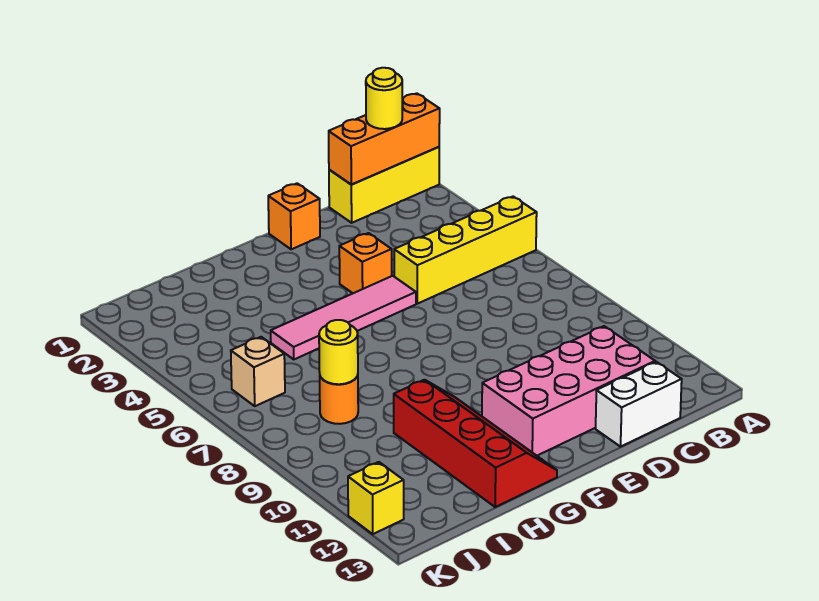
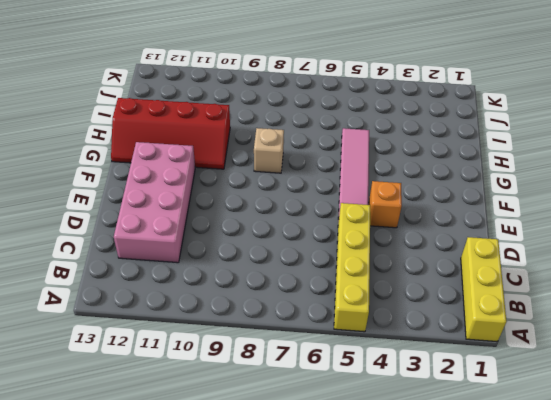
tan 1x1 brick [254,128,284,173] -> tan 1x1 brick moved to [231,337,285,406]
none -> white 1x2 brick [596,362,682,447]
none -> orange 1x1 brick [268,183,320,249]
none -> orange 1x1 round brick [320,375,358,424]

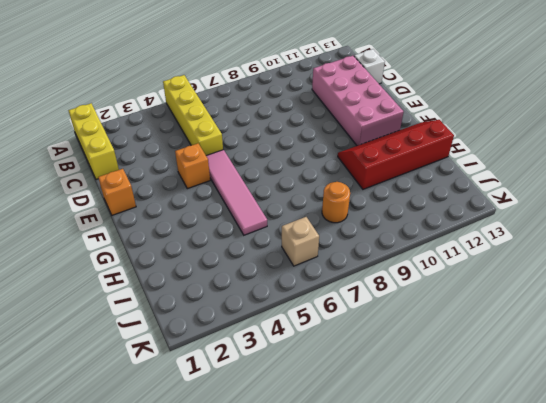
white 1x1 brick [354,49,385,84] -> white 1x2 brick [596,362,682,447]
none -> yellow 1x1 brick [348,462,404,534]
none -> orange 1x3 brick [329,93,440,184]
none -> yellow 1x1 round brick [319,320,358,384]

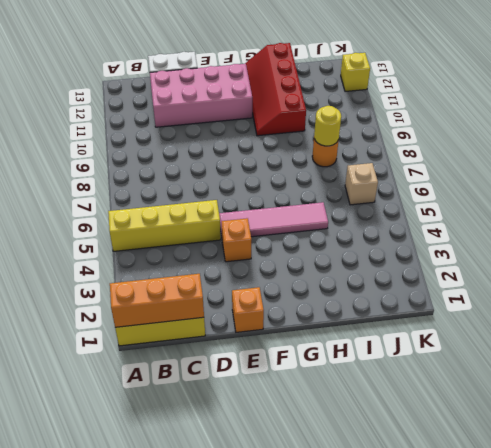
none -> yellow 1x1 round brick [366,68,402,129]

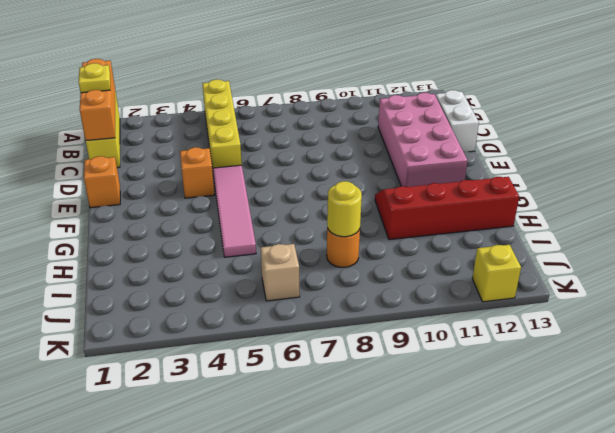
yellow 1x1 plate [79,63,110,93] -> yellow 1x1 round brick [366,68,402,129]

